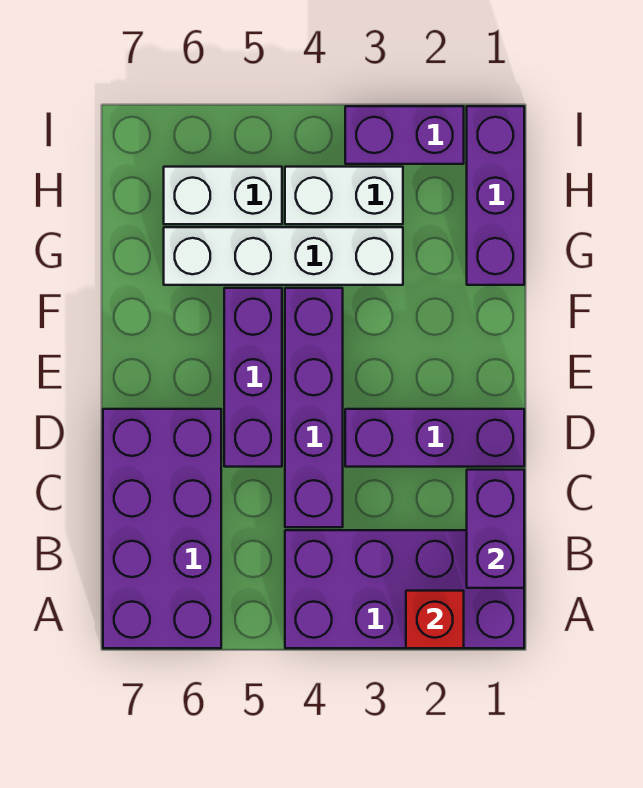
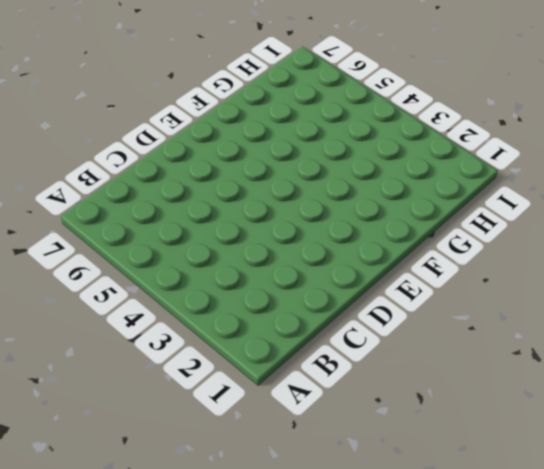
none -> purple 2x4 brick [285,530,524,648]
none -> purple 2x4 brick [103,409,221,648]
none -> purple 1x4 brick [285,288,343,527]

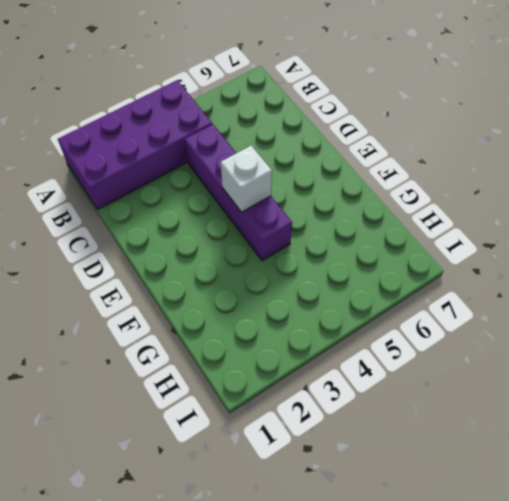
white 1x1 brick [221,146,272,212] -> none
none -> purple 2x4 brick [103,409,221,648]
none -> purple 1x3 brick [345,409,524,467]
none -> purple 1x3 brick [224,288,282,467]

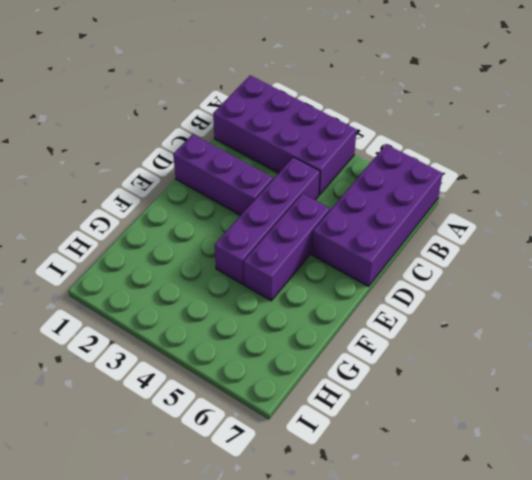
none -> purple 1x3 brick [467,106,524,285]
none -> white 1x4 brick [164,227,403,285]
none -> white 1x2 brick [285,167,403,224]

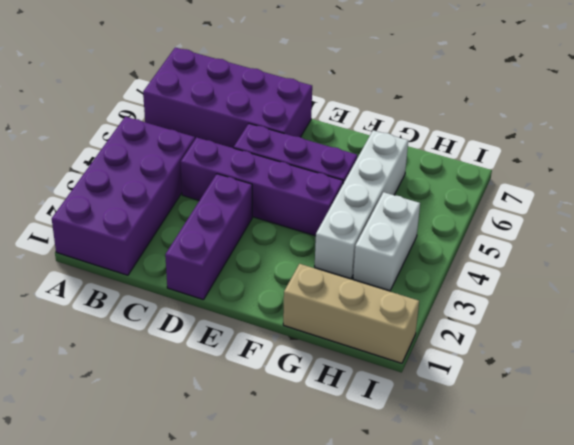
tan 1x3 brick [283,264,419,363] -> purple 1x3 brick [467,106,524,285]
none -> white 1x2 brick [164,167,282,224]
none -> purple 1x2 brick [345,106,464,164]
none -> red 1x1 brick [406,591,464,648]

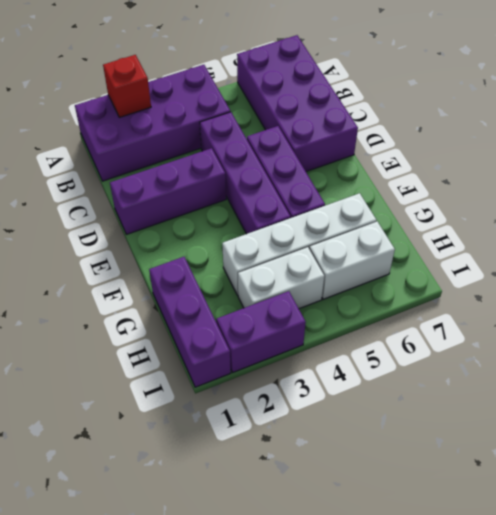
none -> purple 1x2 brick [467,470,524,588]

